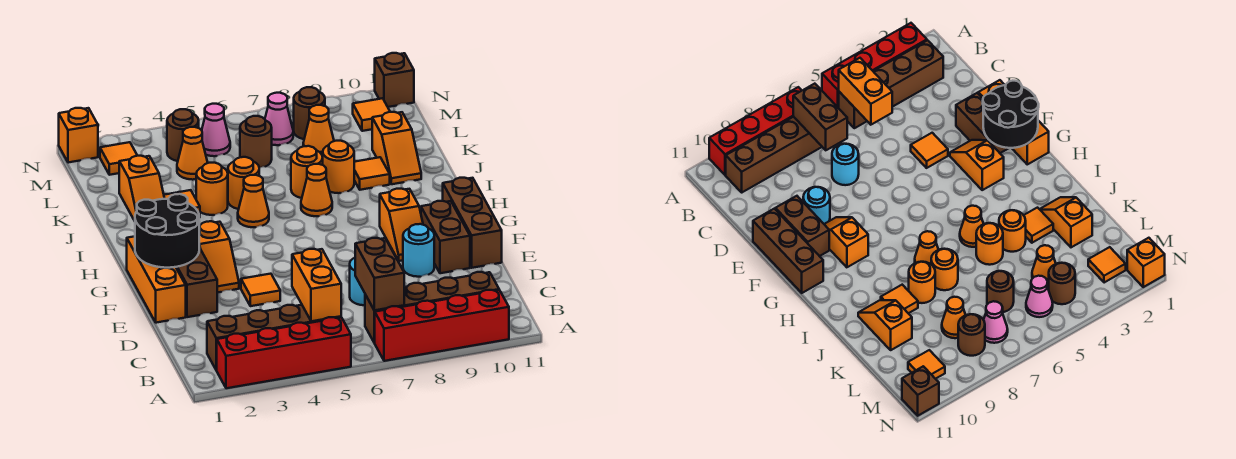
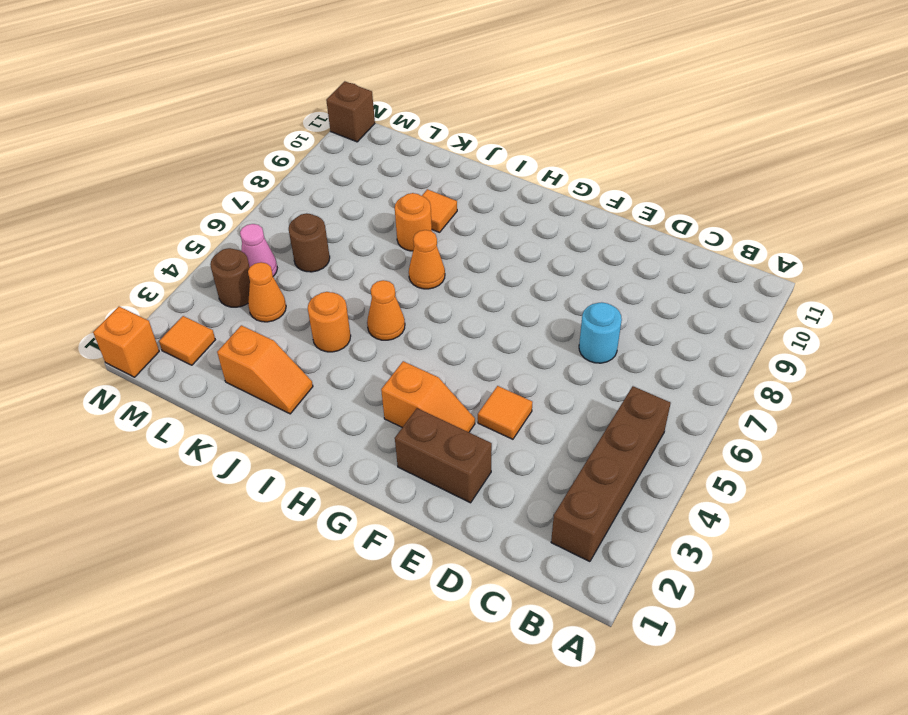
none -> red 1x4 brick [216,317,351,388]
none -> red 1x4 brick [375,290,509,361]
none -> brown 1x4 brick [365,272,499,343]
none -> orange 1x3 brick [127,236,186,323]

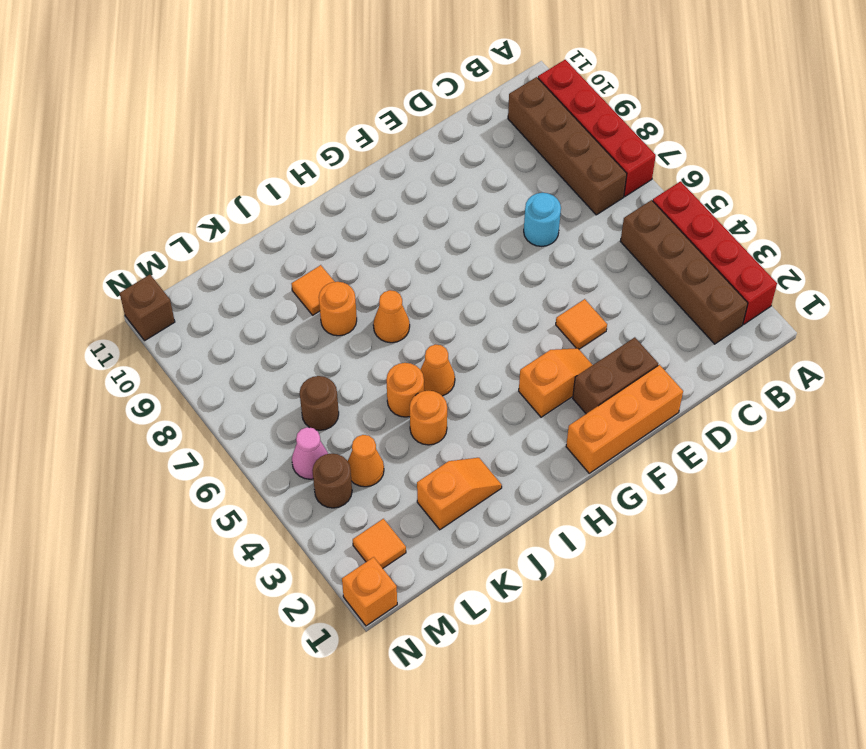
none -> cyan 1x1 round brick [403,224,434,277]
none -> brown 1x2 brick [421,201,470,273]
none -> brown 1x3 brick [443,178,502,268]
none -> orange 1x2 slope [380,189,423,261]

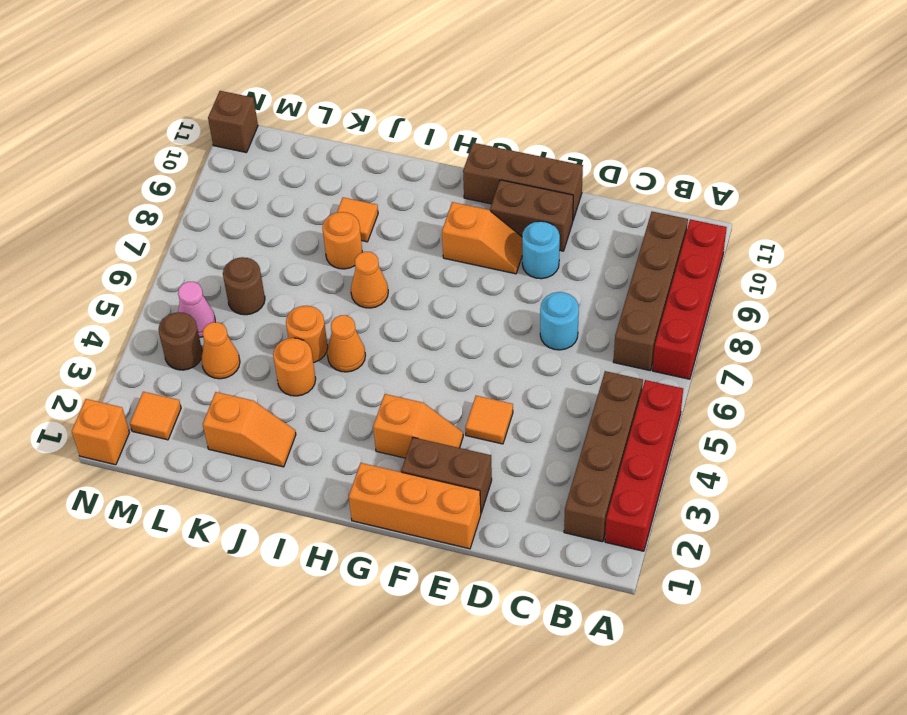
none -> orange 1x1 tile [164,190,200,218]
none -> orange 1x1 round brick [291,146,323,198]
none -> orange 1x2 slope [372,112,421,184]
none -> orange 1x1 cone [303,105,334,157]

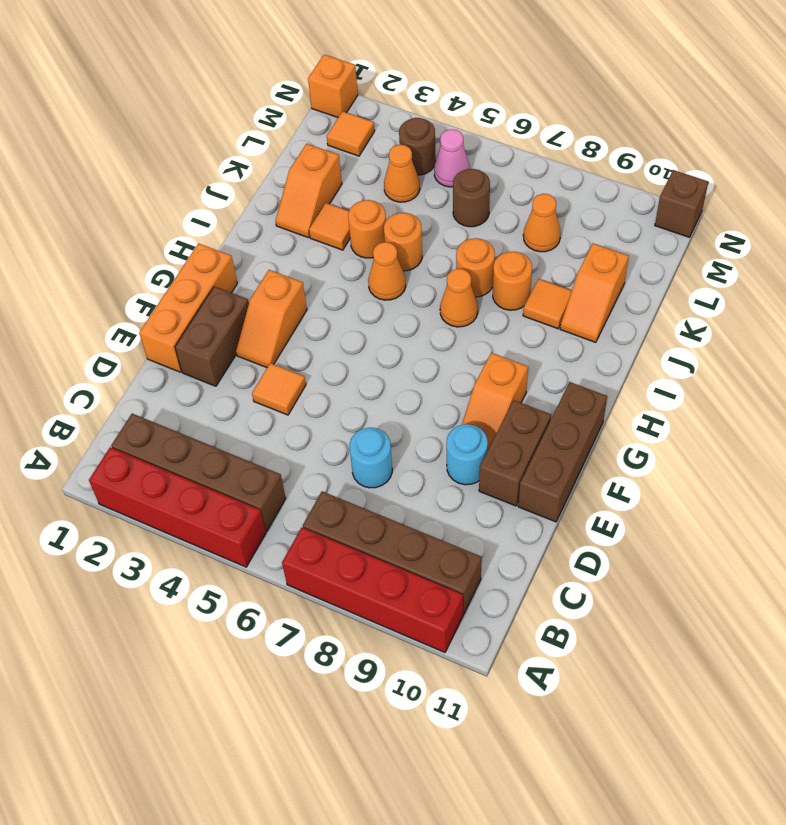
none -> pink 1x1 cone [265,93,293,145]
none -> brown 1x1 round brick [294,87,325,139]
none -> orange 1x1 tile [353,98,390,131]
none -> orange 1x2 brick [292,249,341,321]

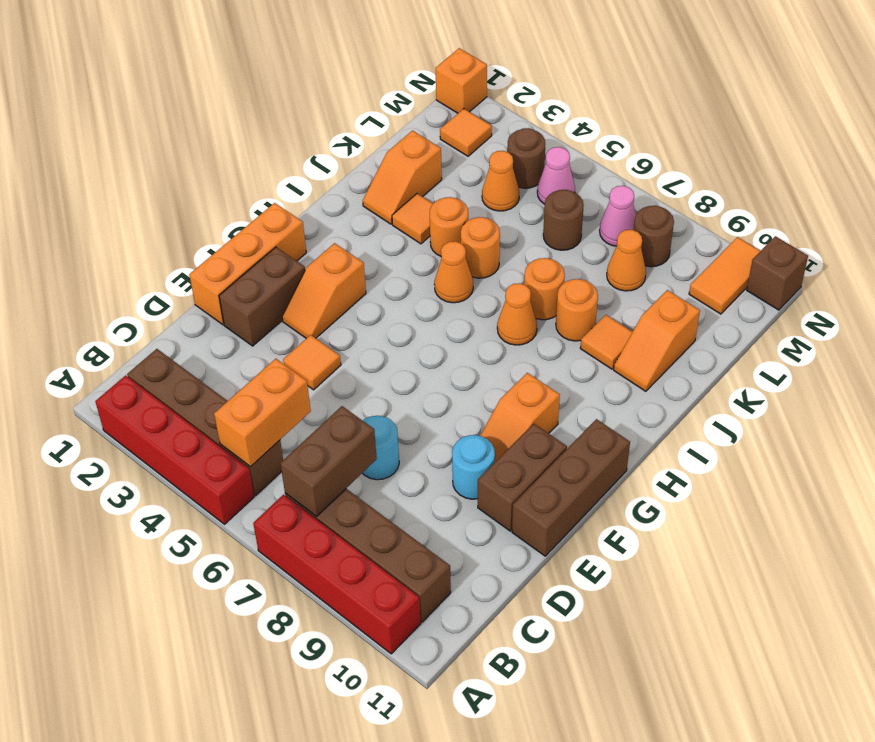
orange 1x2 tile [689,237,760,314] -> orange 1x1 tile [353,98,390,131]
none -> black 2x2 round brick [135,194,199,268]

